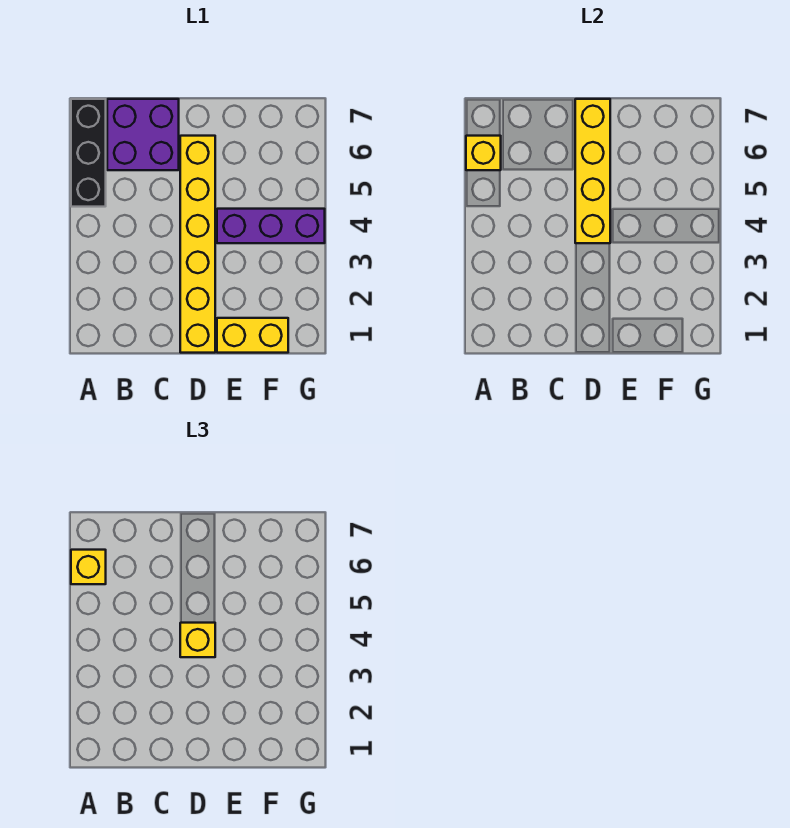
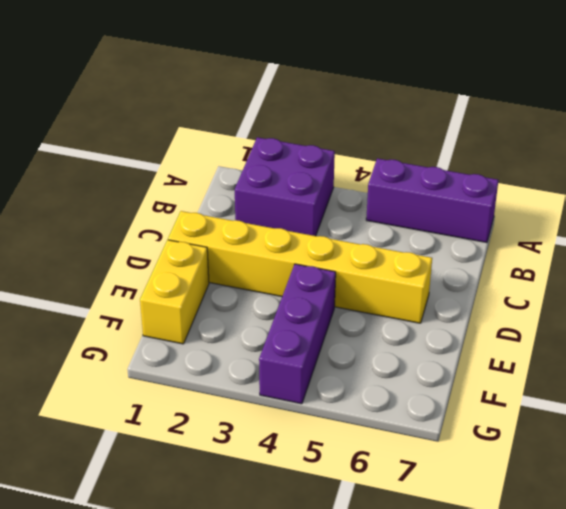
purple 2x2 brick [235,137,335,236] -> purple 2x2 brick moved to [107,99,179,170]
purple 1x3 brick [366,158,498,243] -> black 1x3 brick [71,99,106,207]
none -> yellow 1x1 brick [466,136,501,170]
none -> yellow 1x4 brick [575,99,610,243]

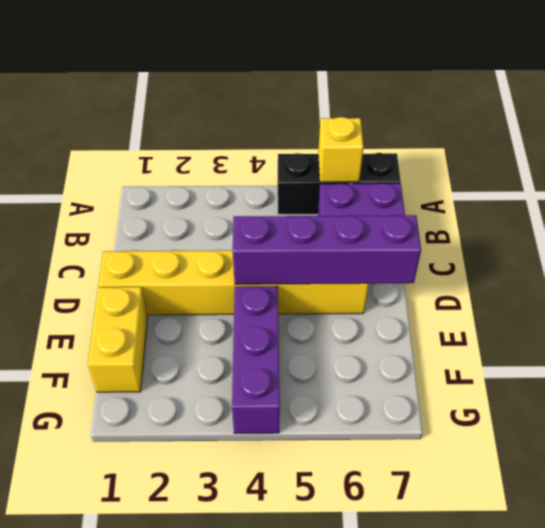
purple 1x4 brick [233,215,421,284] -> yellow 1x4 brick [575,99,610,243]
none -> yellow 1x1 brick [71,550,106,584]
none -> yellow 1x1 brick [180,623,215,657]

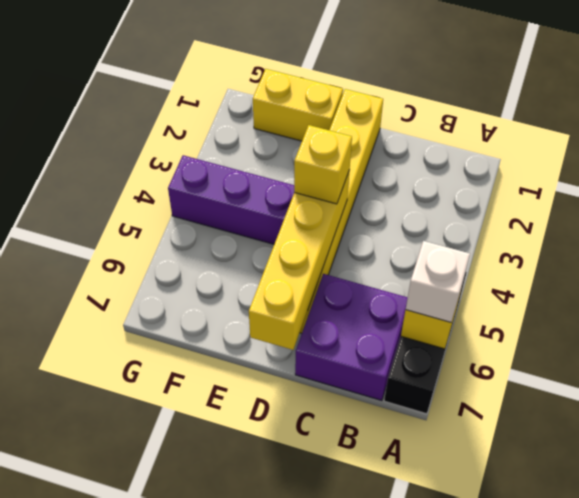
white 1x1 brick [406,241,470,322] -> yellow 1x1 brick [71,550,106,584]

